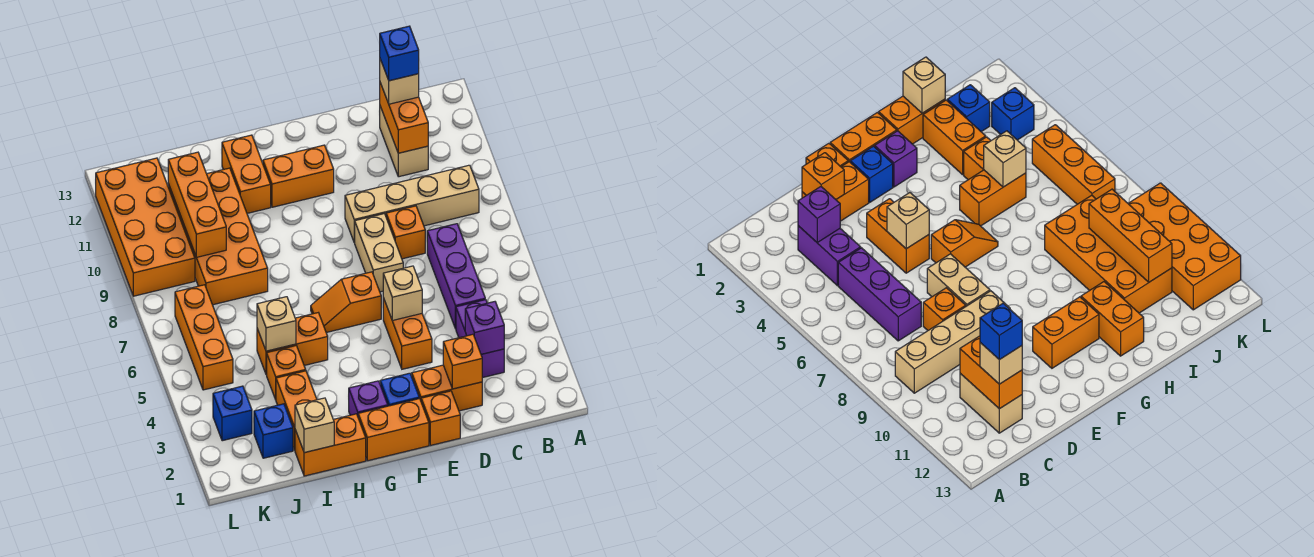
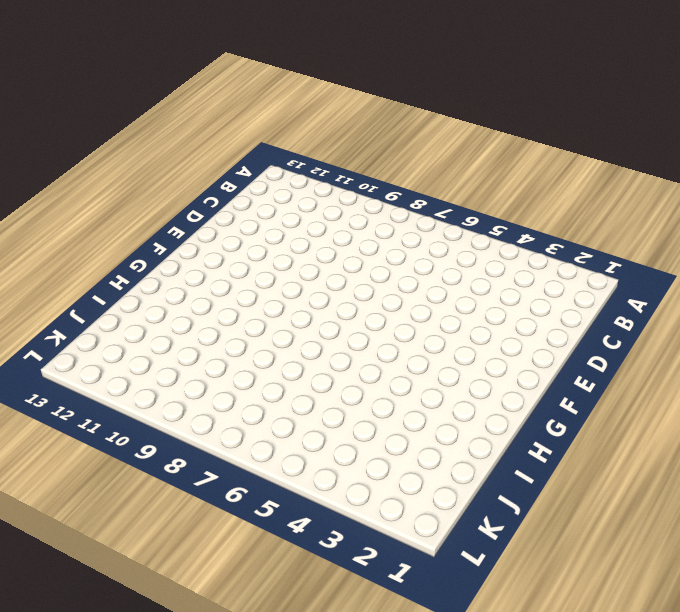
none -> tan 1x4 brick [345,165,479,242]
none -> purple 1x2 brick [456,300,504,378]
none -> purple 1x3 brick [427,224,485,329]
none -> tan 1x2 brick [380,106,428,177]

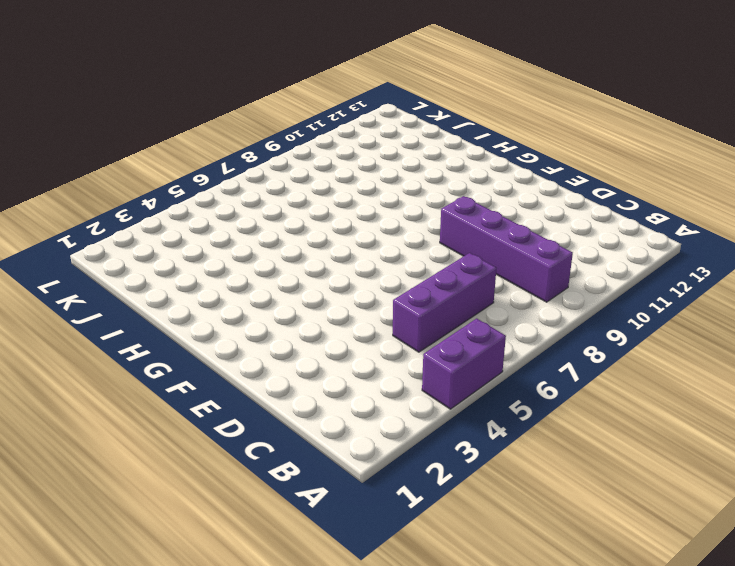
purple 1x2 brick [422,318,506,409] -> purple 1x2 brick moved to [456,300,504,378]
purple 1x4 brick [440,196,573,302] -> tan 1x4 brick [345,165,479,242]
none -> tan 1x2 brick [380,106,428,177]
none -> orange 1x2 brick [412,365,482,411]
none -> orange 1x1 brick [386,206,425,259]
none -> orange 1x1 brick [421,391,460,445]

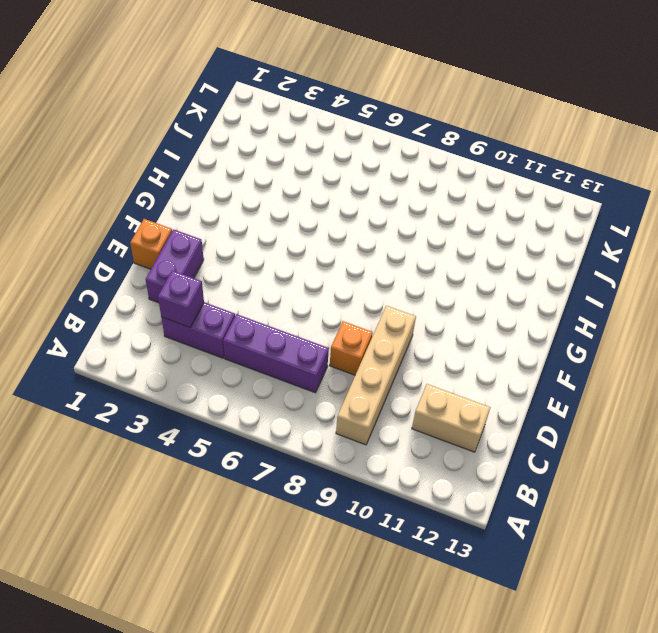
purple 1x2 brick [146,229,204,303] -> orange 1x2 brick [412,365,482,411]
none -> orange 1x2 brick [383,298,432,369]
none -> tan 1x2 brick [354,214,403,292]
none -> orange 1x2 brick [358,399,429,461]
none -> blue 1x1 brick [380,373,419,406]

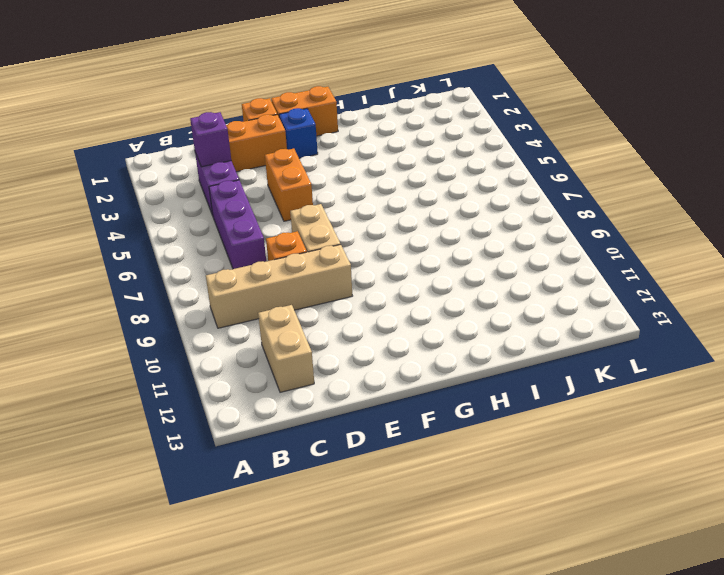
none -> orange 1x2 slope [311,272,381,333]
none -> orange 1x2 brick [263,145,334,207]
none -> purple 1x1 brick [349,381,388,416]
none -> orange 1x2 brick [295,414,366,476]

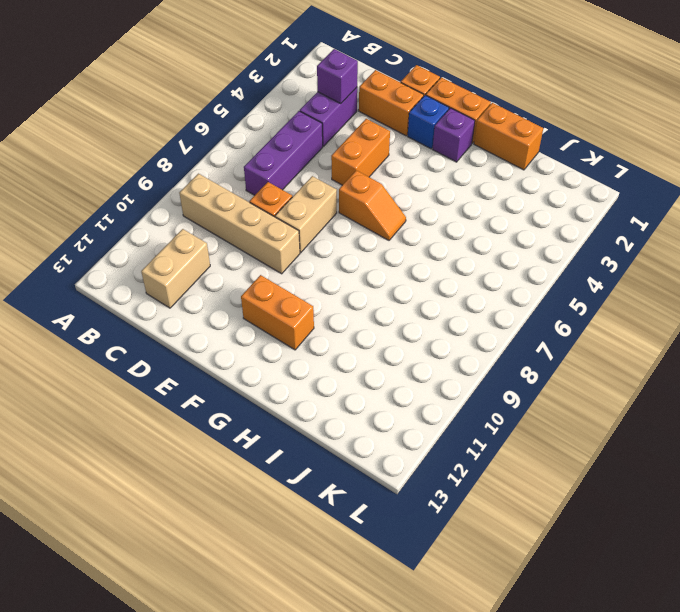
none -> orange 1x2 brick [257,313,328,375]
none -> orange 1x2 brick [222,135,271,213]
none -> orange 1x2 brick [276,371,317,450]
none -> orange 1x1 brick [267,346,306,400]

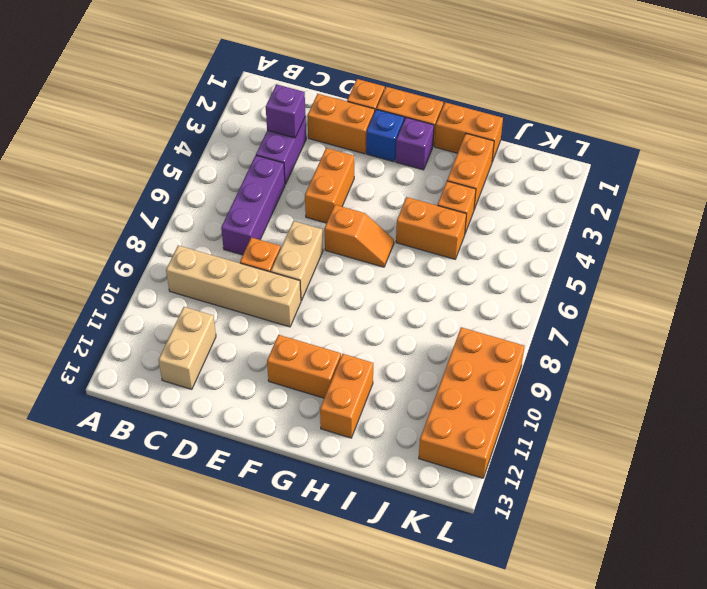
none -> orange 2x4 brick [168,168,268,305]
none -> blue 1x1 brick [254,404,293,458]
none -> blue 1x1 brick [213,386,252,441]
none -> orange 1x3 brick [175,285,233,390]

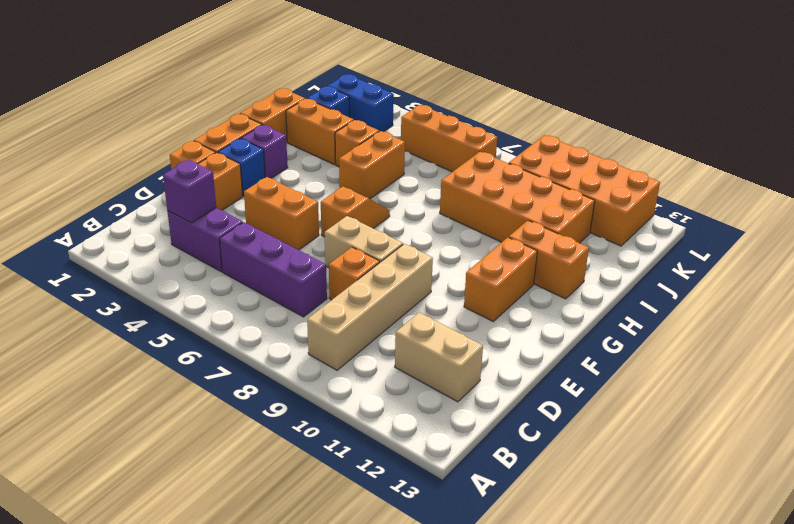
blue 1x2 brick [328,74,394,132] -> blue 1x1 brick [213,386,252,441]
none -> orange 1x2 brick [380,83,428,153]
none -> orange 1x1 brick [443,334,482,389]
none -> tan 1x1 brick [383,266,422,321]
none -> tan 1x1 brick [295,398,334,453]

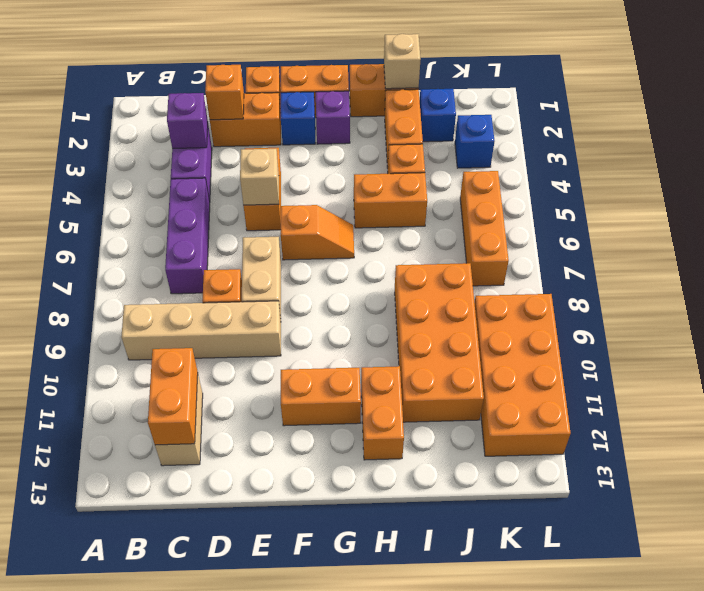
none -> tan 1x1 brick [257,297,296,351]
none -> orange 1x3 brick [168,152,226,257]
none -> tan 1x1 brick [380,59,419,104]
none -> blue 1x1 brick [380,26,419,81]

